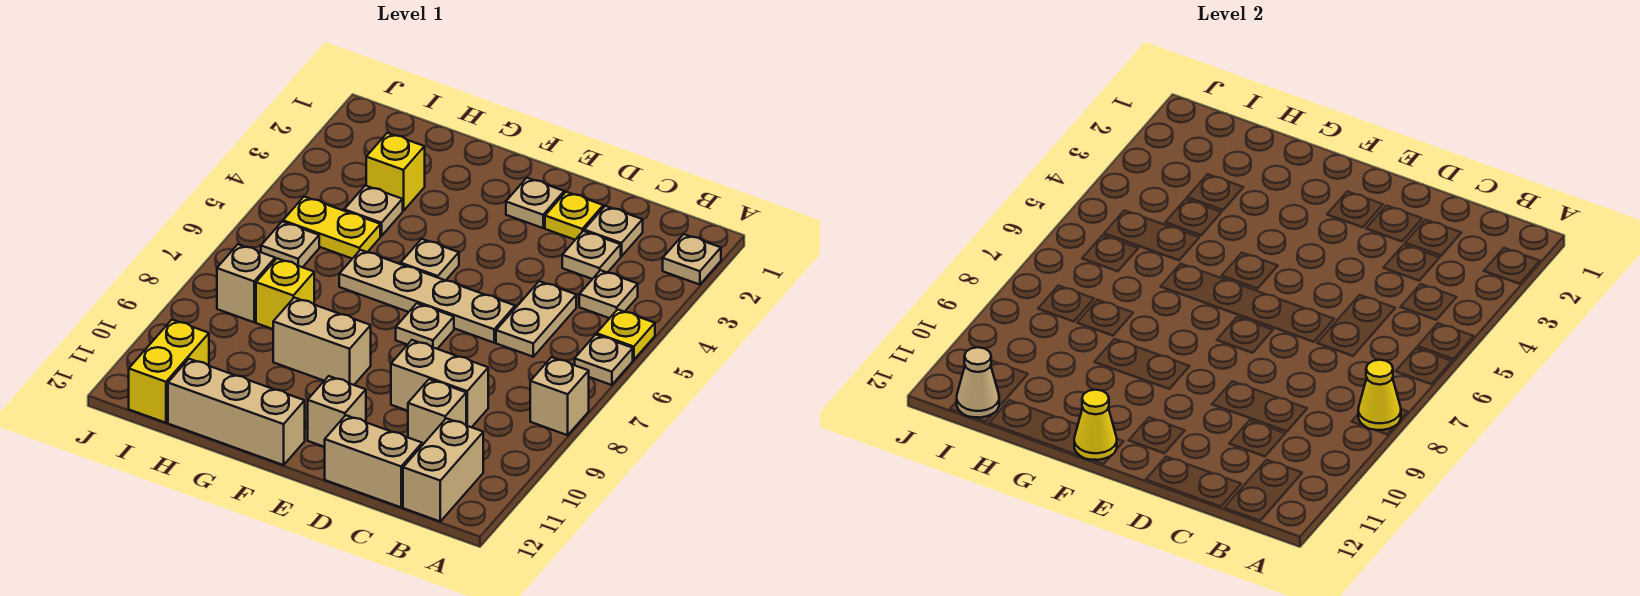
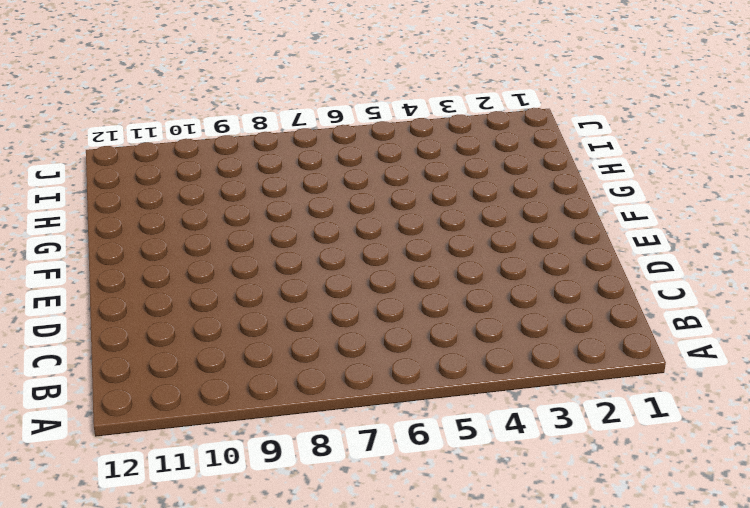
none -> tan 1x1 plate [663,234,721,285]
none -> yellow 1x1 plate [597,309,655,360]
none -> tan 1x1 plate [575,335,633,385]
none -> tan 1x1 brick [530,357,589,435]

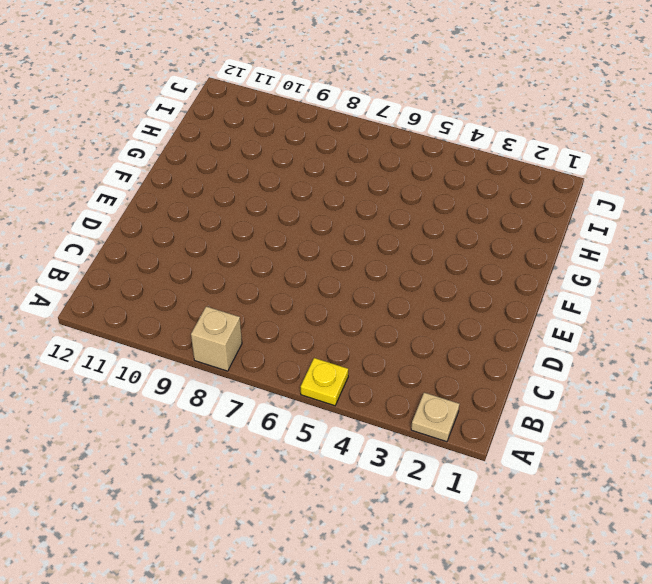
none -> tan 1x1 plate [575,335,633,385]
none -> tan 1x1 plate [579,270,638,318]
none -> tan 1x2 brick [403,418,483,521]
none -> tan 1x1 plate [584,206,643,256]

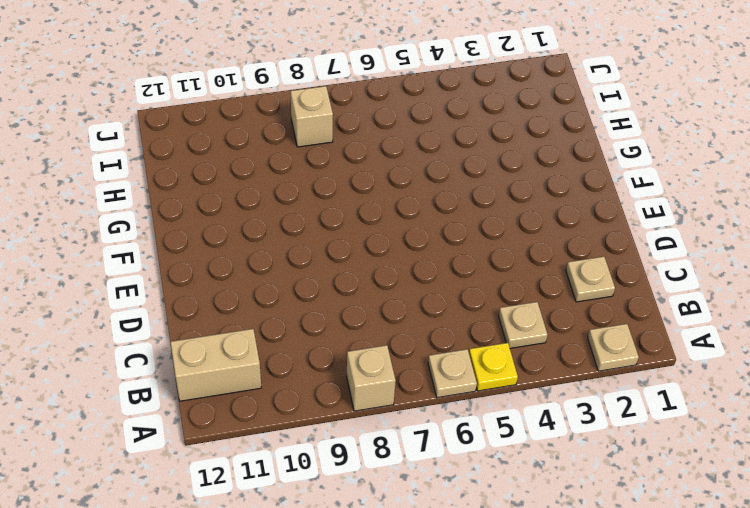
none -> tan 1x1 plate [562,231,621,279]
none -> tan 1x2 plate [496,281,576,357]
none -> tan 1x2 brick [391,340,488,427]
none -> tan 1x1 brick [408,379,466,445]

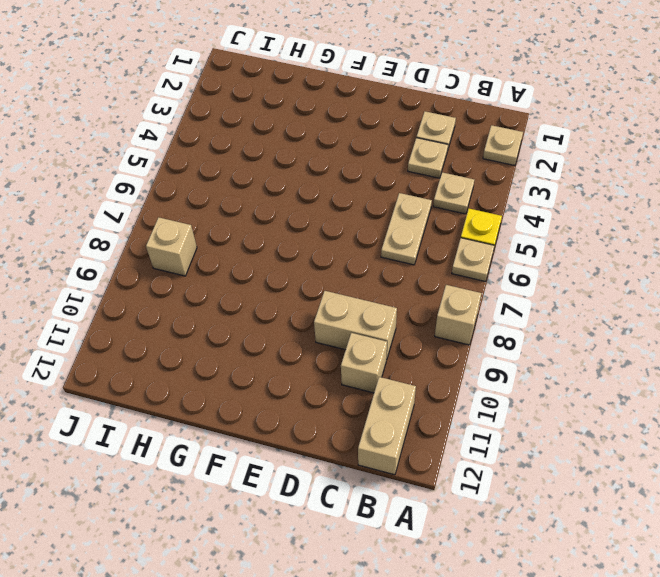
none -> tan 1x2 brick [325,415,422,507]
none -> yellow 1x1 plate [545,192,603,240]
none -> tan 1x4 plate [339,250,515,343]
none -> tan 1x1 plate [506,178,564,228]

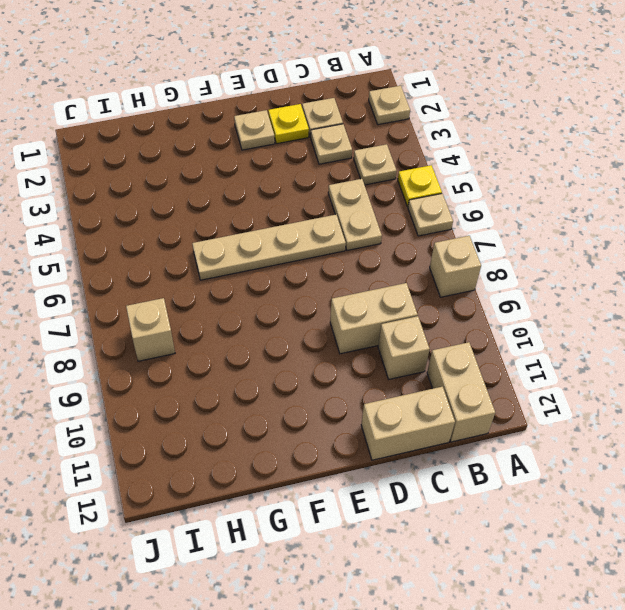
none -> tan 1x1 plate [396,303,454,349]
none -> tan 1x1 brick [308,376,366,447]
none -> tan 1x1 plate [401,239,459,280]
none -> tan 1x2 brick [273,298,371,385]

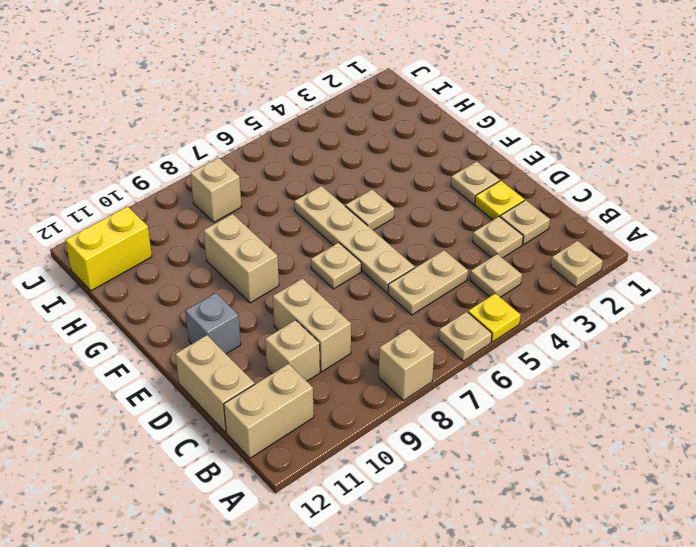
grey 1x1 brick [185,293,241,354] -> tan 1x1 brick [308,376,366,447]
none -> tan 1x3 brick [168,359,305,465]
none -> yellow 1x1 brick [366,133,425,211]
none -> tan 1x1 plate [344,186,403,236]
none -> yellow 1x2 plate [283,197,380,259]

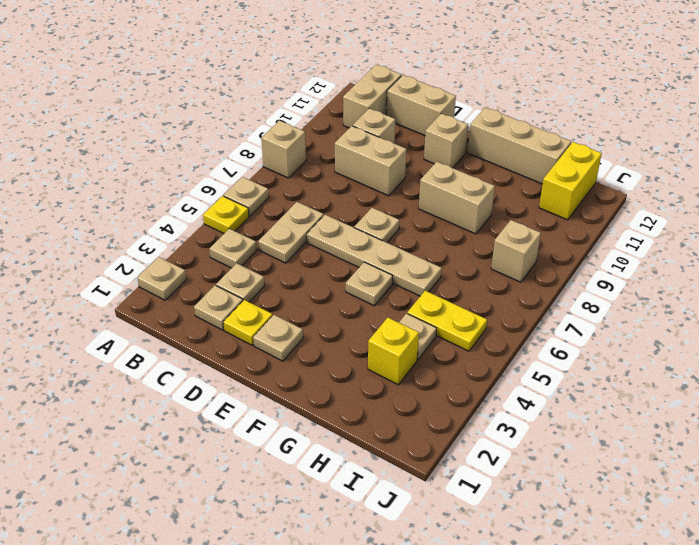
none -> yellow 1x1 brick [256,258,314,329]
none -> tan 1x1 plate [261,222,319,267]
none -> yellow 1x1 cone [1358,360,1401,430]
none -> yellow 1x1 cone [1074,390,1117,460]

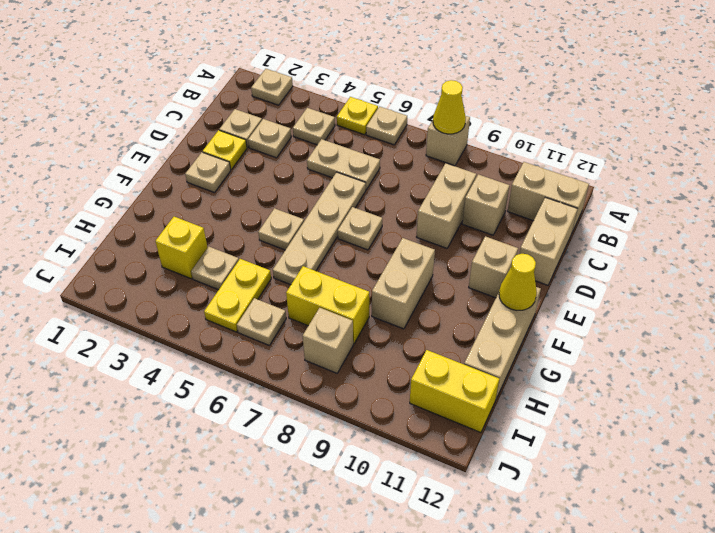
yellow 1x2 brick [286,266,369,344] -> yellow 1x1 brick [256,258,314,329]
none -> tan 1x1 cone [957,347,999,418]

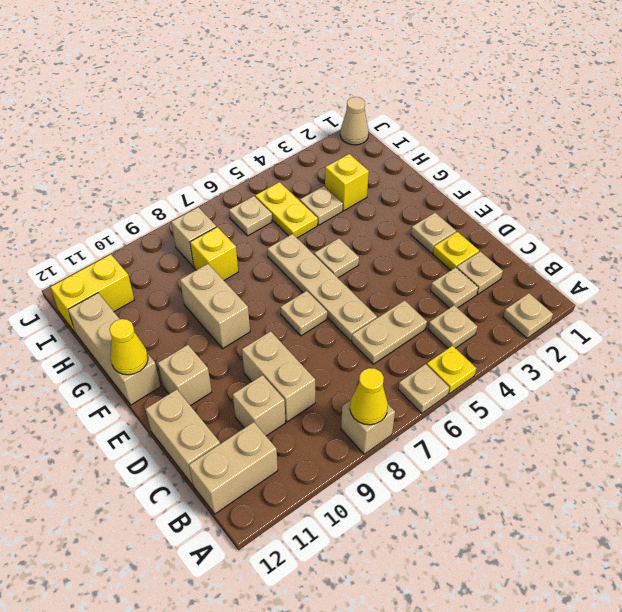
tan 1x1 cone [340,97,369,145] -> tan 1x1 cone moved to [957,347,999,418]

